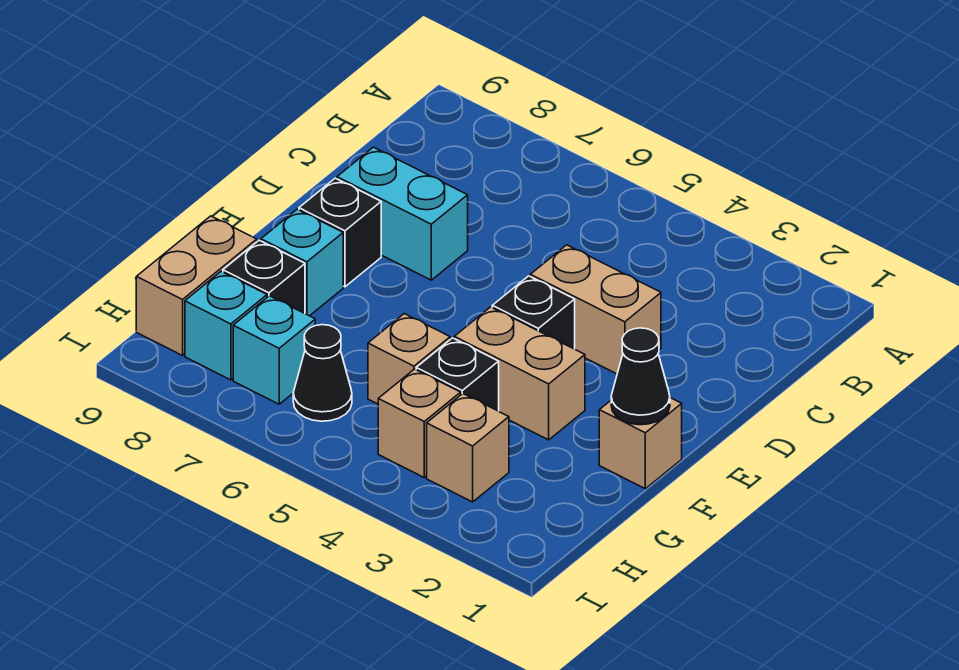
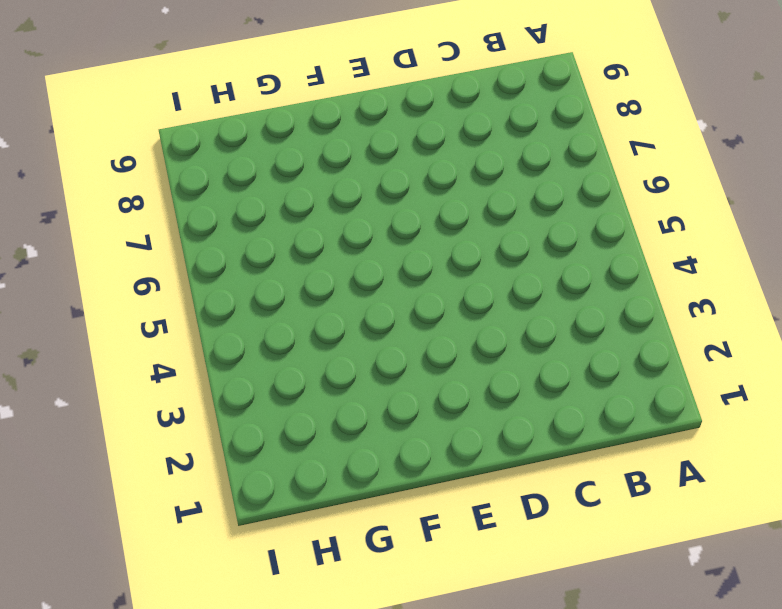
none -> tan 1x2 brick [530,245,661,374]
none -> cyan 1x2 brick [337,147,468,280]
none -> black 1x1 brick [492,276,575,349]

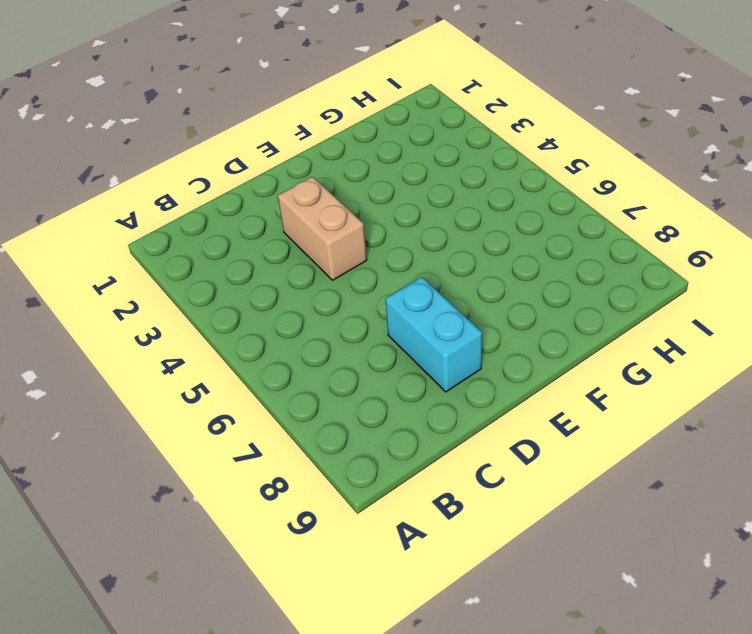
none -> black 1x1 brick [492,276,575,349]
none -> black 1x1 brick [299,178,381,287]
none -> tan 1x1 brick [599,398,682,489]

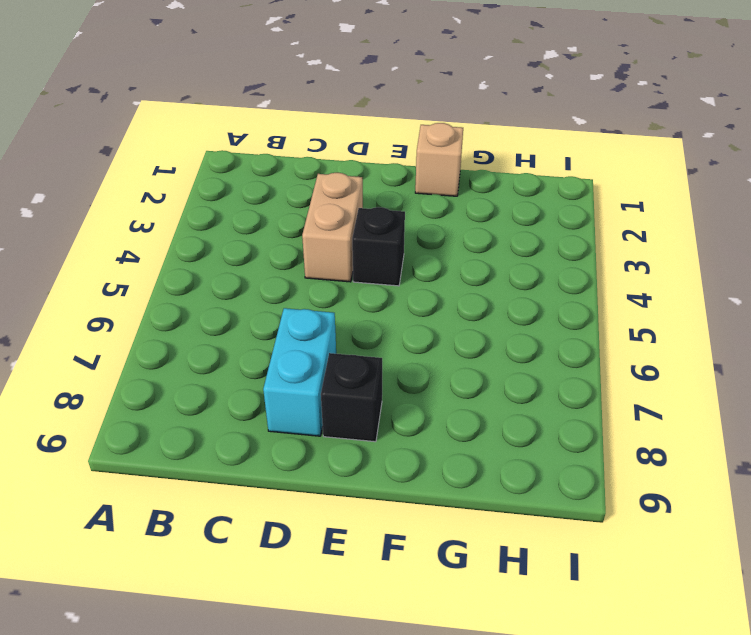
none -> tan 1x2 brick [454,307,585,440]
none -> cyan 1x1 brick [261,209,343,316]
none -> black 1x1 brick [416,338,499,411]

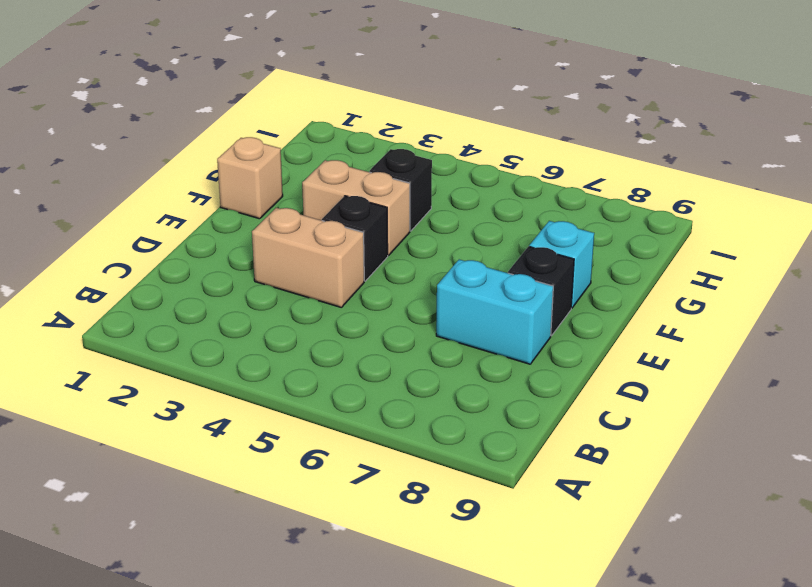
none -> tan 1x1 brick [368,314,450,404]
none -> black 1x1 brick [223,240,305,313]
none -> tan 1x2 brick [136,216,257,356]

